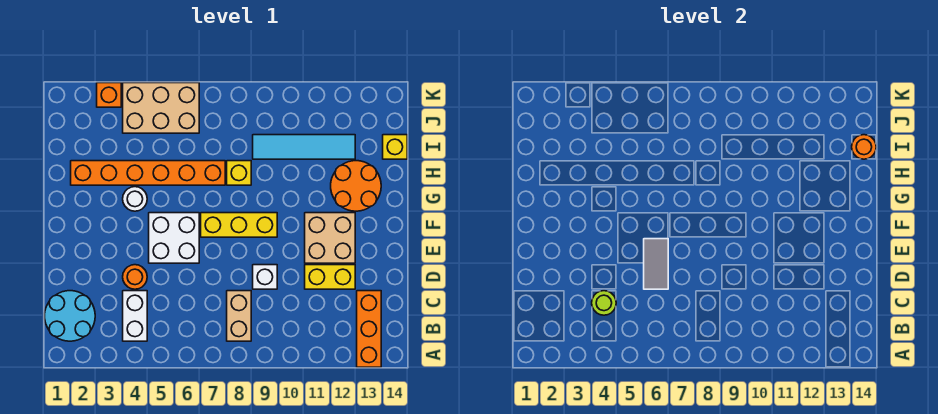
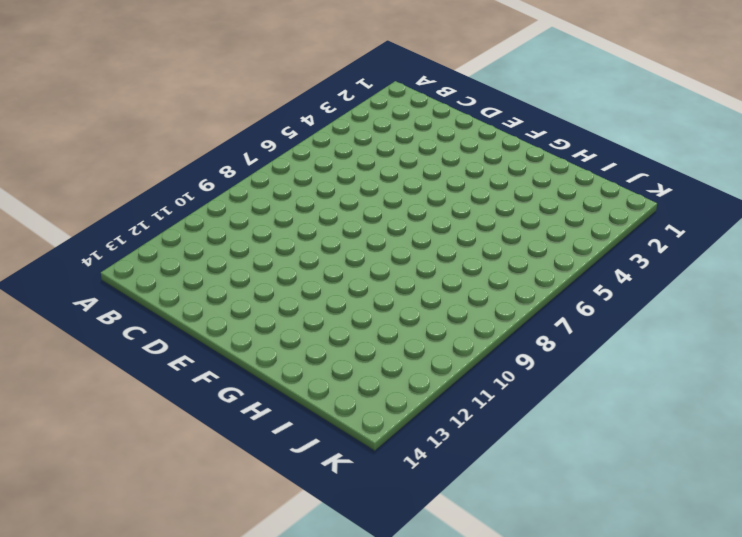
none -> orange 1x3 brick [357,291,381,367]
none -> cyan 2x2 round brick [45,291,95,341]
none -> white 1x2 brick [123,291,147,341]

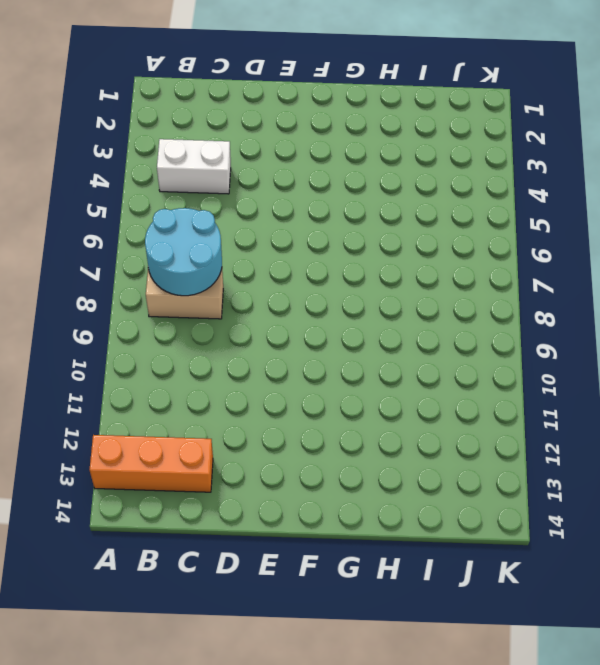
cyan 2x2 round brick [145,208,222,296] -> cyan 2x2 round brick moved to [45,291,95,341]
none -> orange 1x1 round brick [123,265,147,289]
none -> white 1x1 brick [253,265,277,289]
none -> yellow 1x2 brick [305,265,355,289]

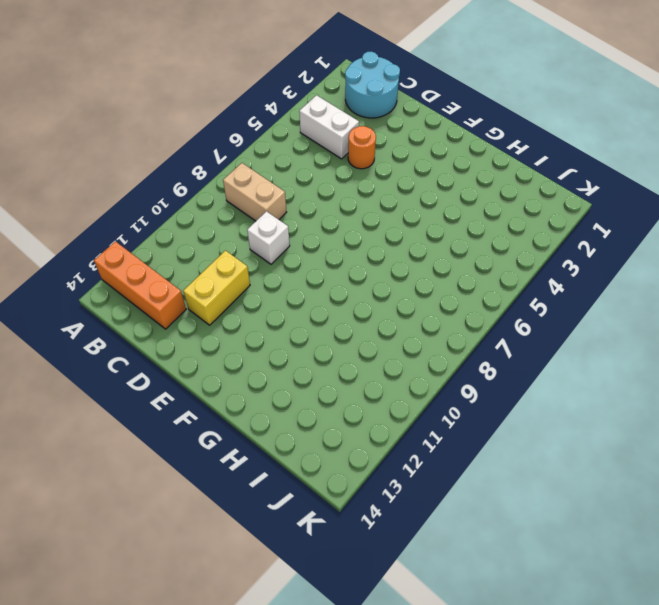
none -> white 2x2 brick [149,213,199,263]
none -> tan 2x2 brick [305,213,355,263]
none -> yellow 1x3 brick [201,213,277,237]

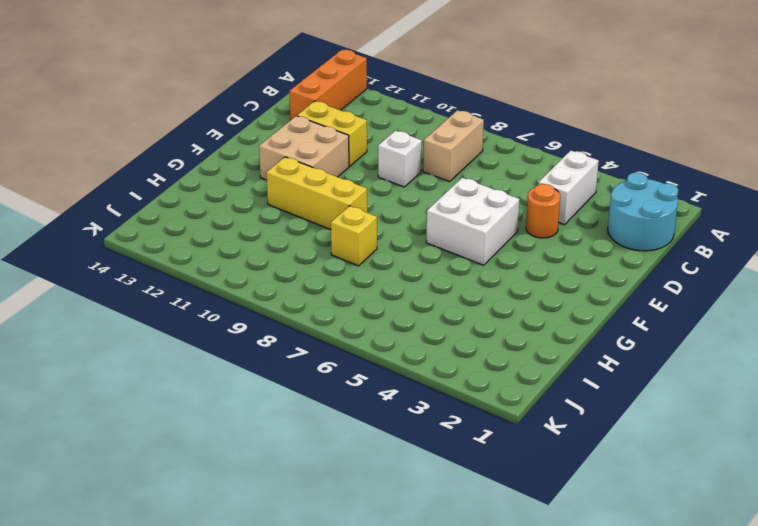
yellow 1x3 brick [266,157,367,230] -> yellow 1x3 brick moved to [201,213,277,237]
none -> white 1x1 round brick [123,187,147,211]
none -> orange 2x2 round brick [331,161,381,211]
none -> orange 1x6 brick [71,161,225,185]

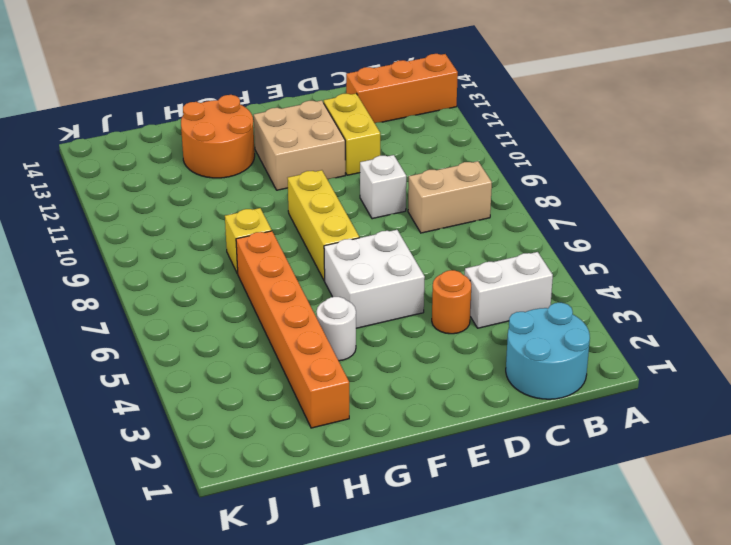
none -> cyan 1x4 tile [253,135,355,159]
none -> yellow 1x1 brick [383,135,407,159]
none -> tan 2x3 brick [123,83,199,133]

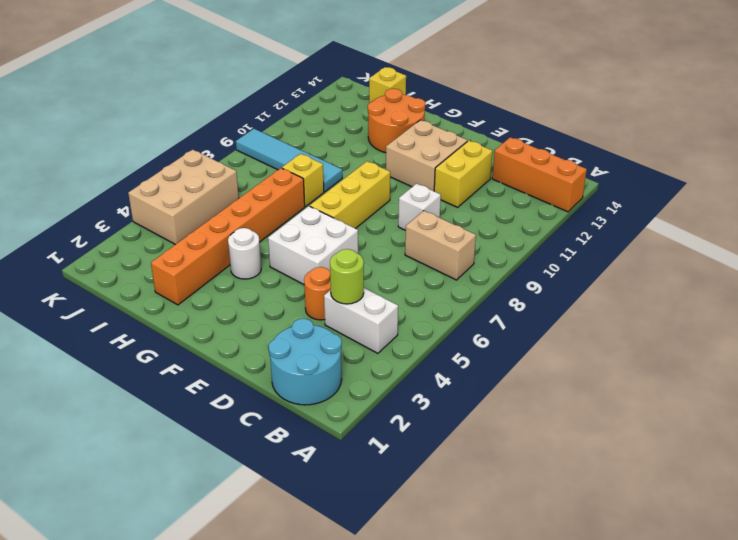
cyan 1x4 tile [236,129,342,192] -> cyan 1x4 tile turned to [253,135,355,159]
none -> orange 1x1 brick [97,83,121,107]
none -> grey 1x2 tile [644,239,668,289]
none -> orange 1x1 round brick [852,135,876,159]

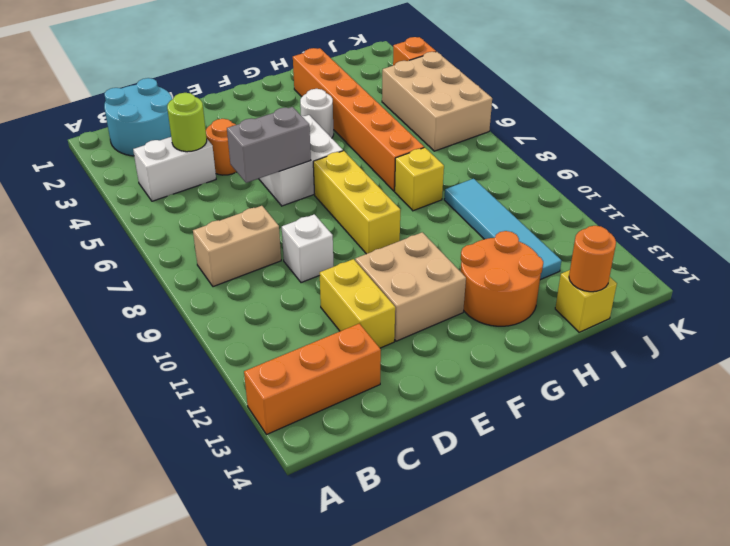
grey 1x2 brick [227,107,311,183] -> grey 1x2 tile [644,239,668,289]

